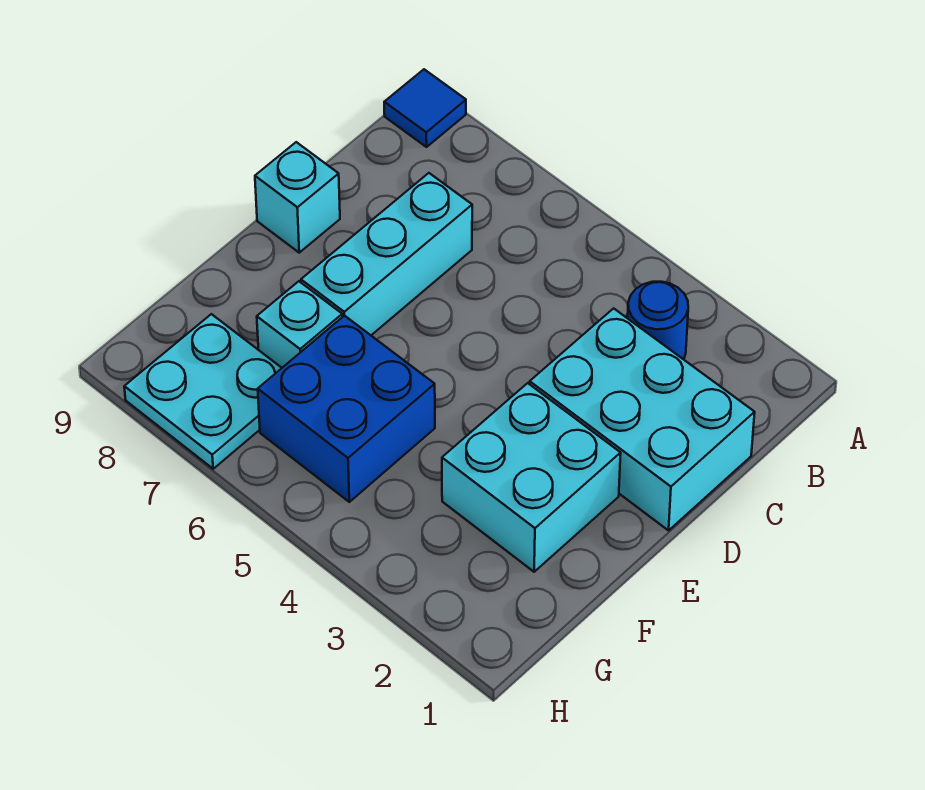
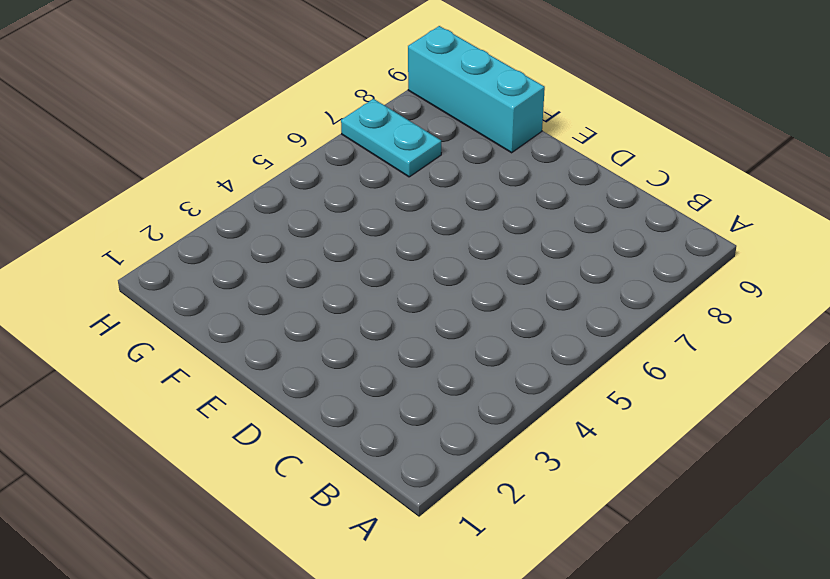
cyan 1x3 brick [408,26,545,153] -> cyan 1x3 brick moved to [301,173,472,335]
cyan 1x2 plate [341,99,441,177] -> cyan 2x2 plate [124,314,281,469]
none -> blue 1x1 tile [384,69,466,147]
none -> blue 1x1 round brick [628,282,688,359]

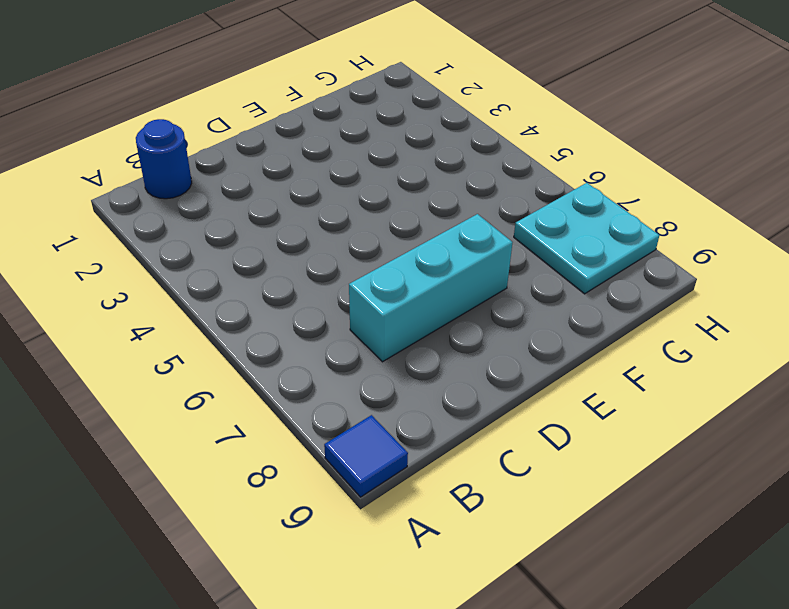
blue 1x1 round brick [136,119,192,199] -> blue 1x1 round brick moved to [628,282,688,359]
none -> cyan 2x3 brick [530,308,755,530]
none -> cyan 1x1 brick [255,142,340,253]

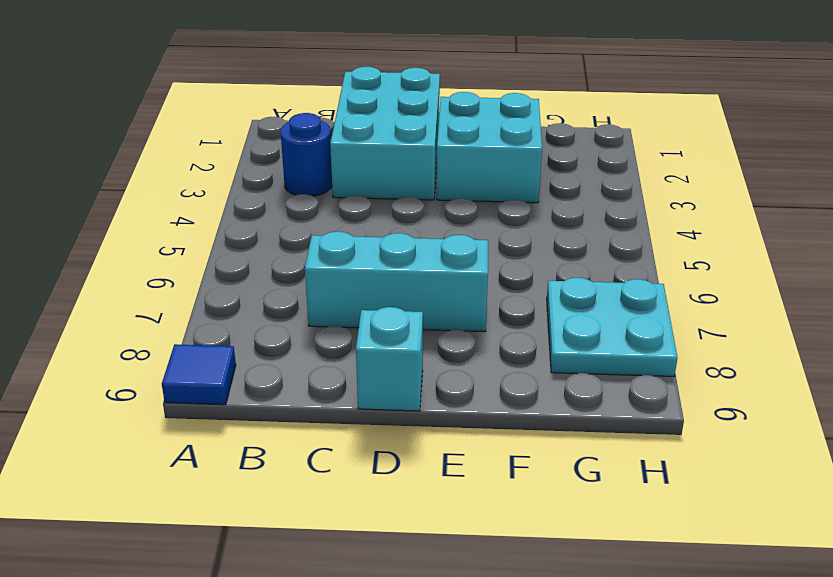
none -> blue 2x2 brick [258,316,435,502]
none -> cyan 1x1 brick [257,281,342,368]

